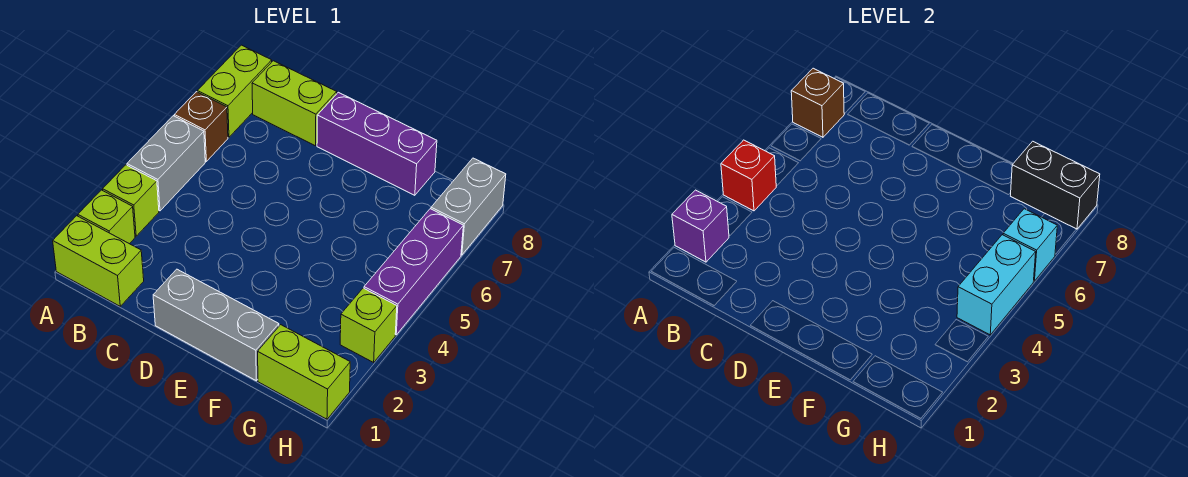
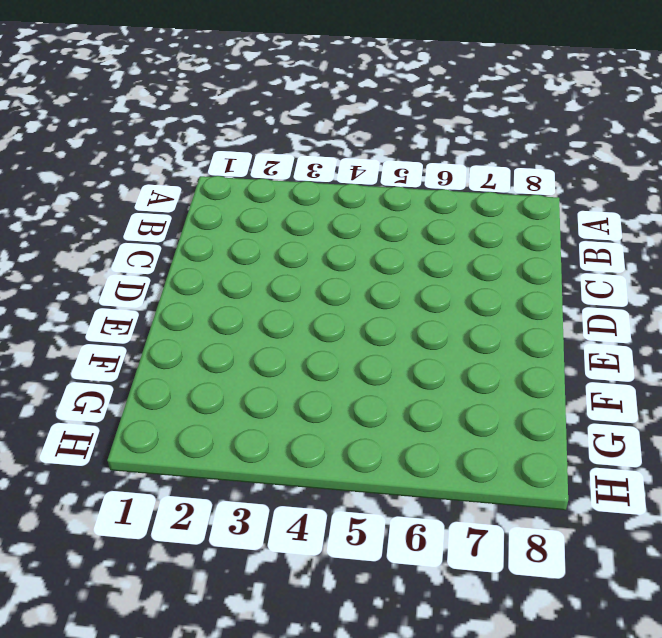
none -> lime 1x2 brick [53,216,144,306]
none -> lime 1x1 brick [78,190,135,244]
none -> lime 1x1 brick [103,165,159,236]

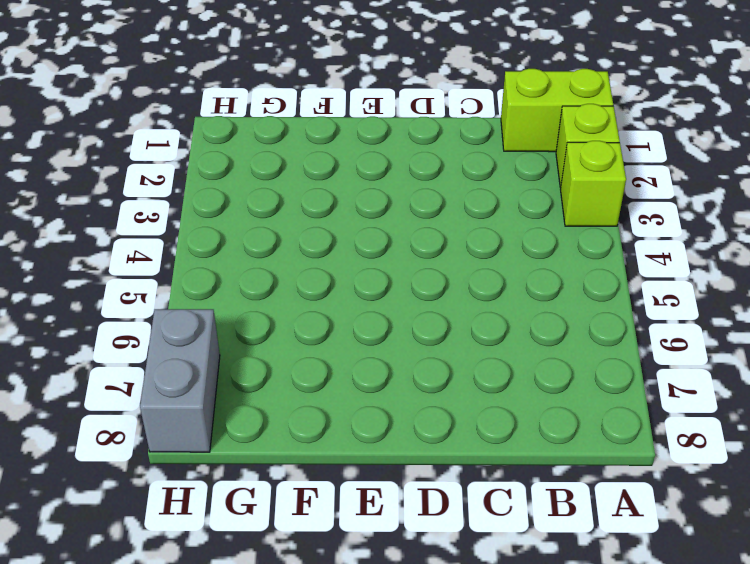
none -> grey 1x2 brick [127,116,205,211]
none -> brown 1x1 brick [174,92,228,161]
none -> lime 1x2 brick [197,45,272,137]

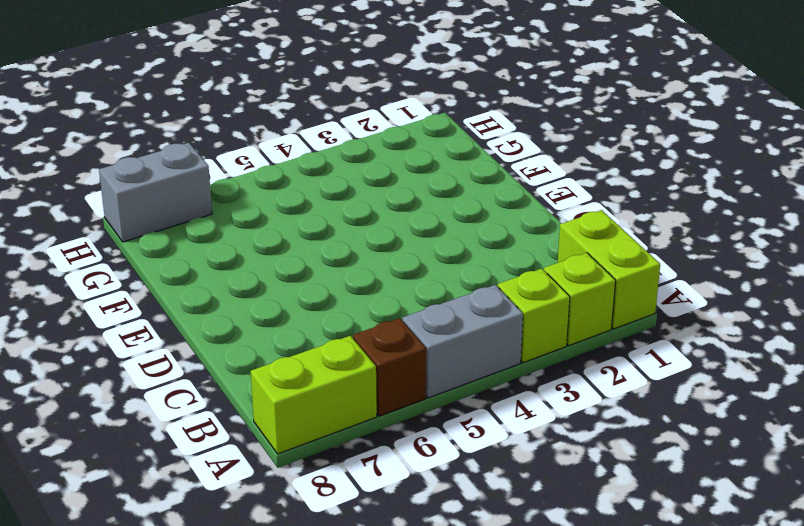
none -> lime 1x2 brick [252,61,337,146]
none -> grey 1x3 brick [153,269,279,381]
none -> purple 1x3 brick [317,92,437,195]

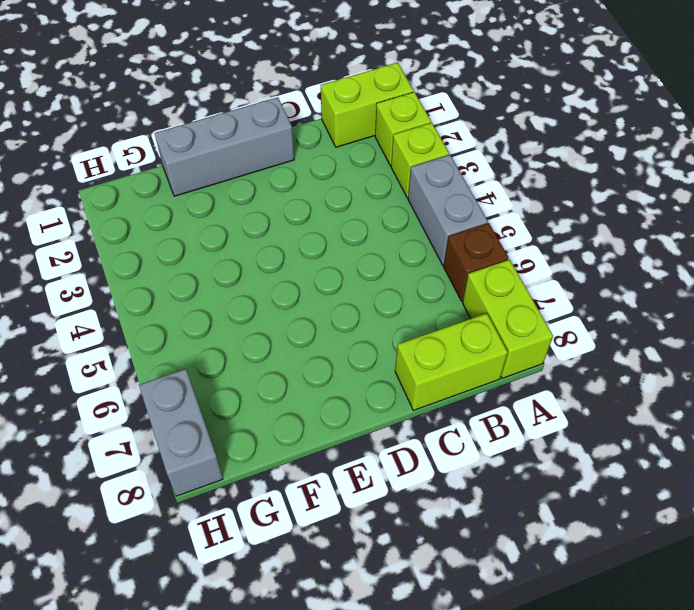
none -> purple 1x3 brick [317,92,437,195]
none -> lime 1x2 brick [258,325,350,419]
none -> lime 1x1 brick [340,288,397,362]

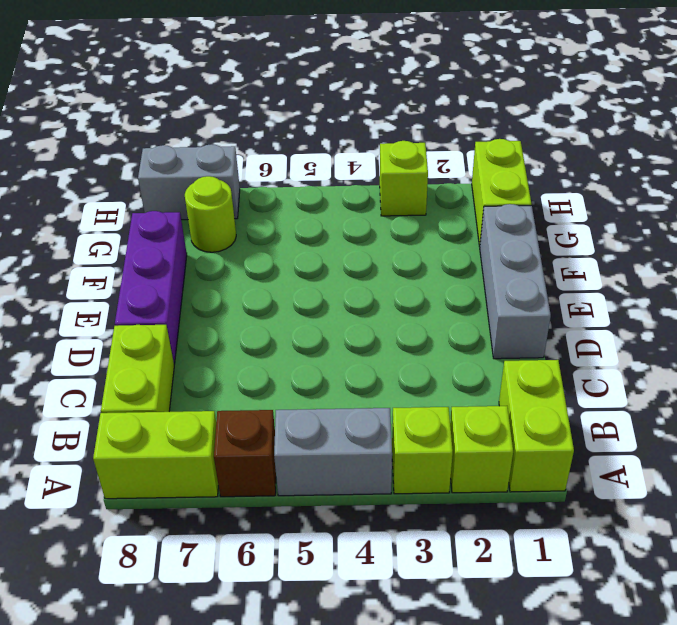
lime 1x1 round brick [185,176,236,252] -> none
none -> purple 1x3 brick [364,209,463,335]
none -> purple 1x1 brick [672,190,729,262]
none -> red 1x1 brick [721,140,776,211]

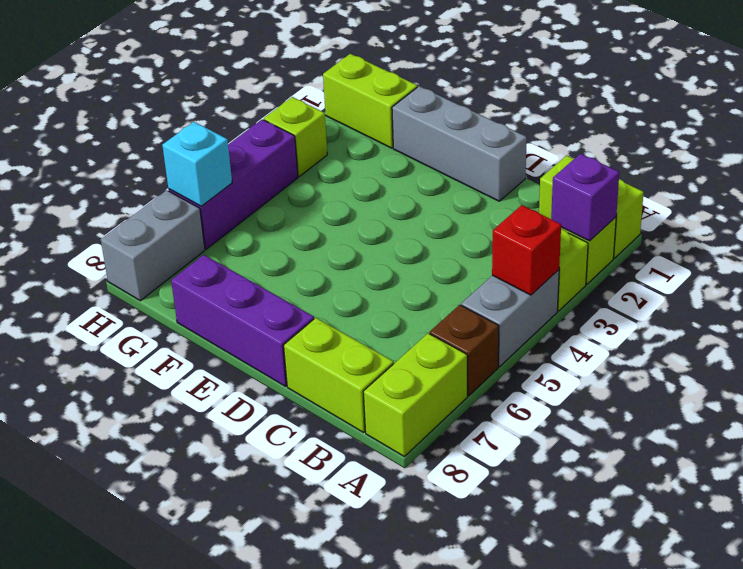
none -> brown 1x1 brick [791,68,844,137]
none -> black 1x2 brick [1011,141,1100,229]
none -> cyan 1x2 brick [957,235,1036,335]

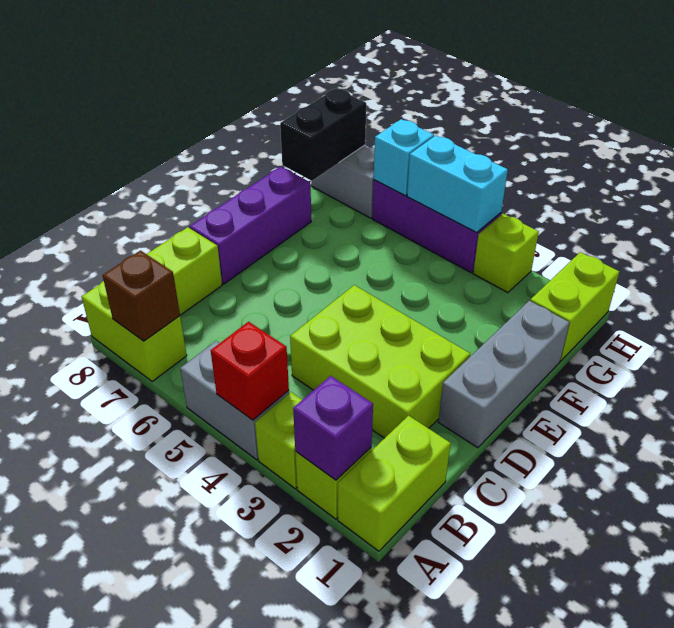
lime 2x3 brick [290,285,470,438] -> none
none -> brown 1x1 brick [174,92,228,161]

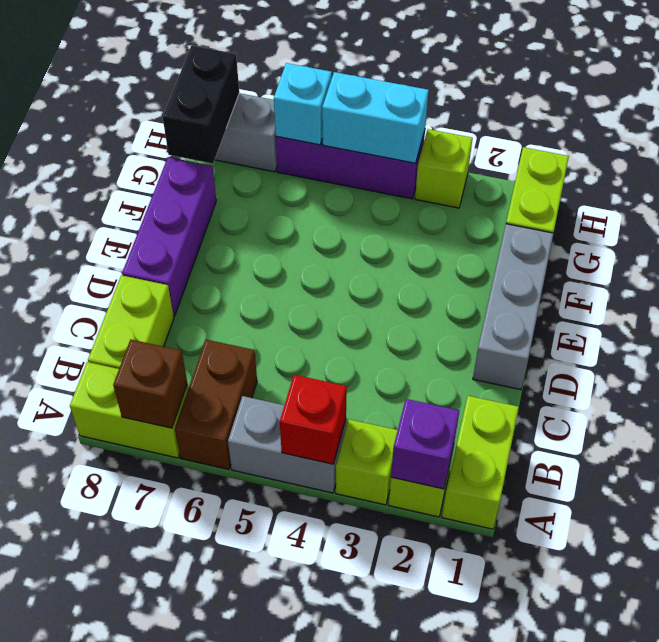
brown 1x2 brick [175,340,257,469] -> brown 1x1 brick [174,92,228,161]

